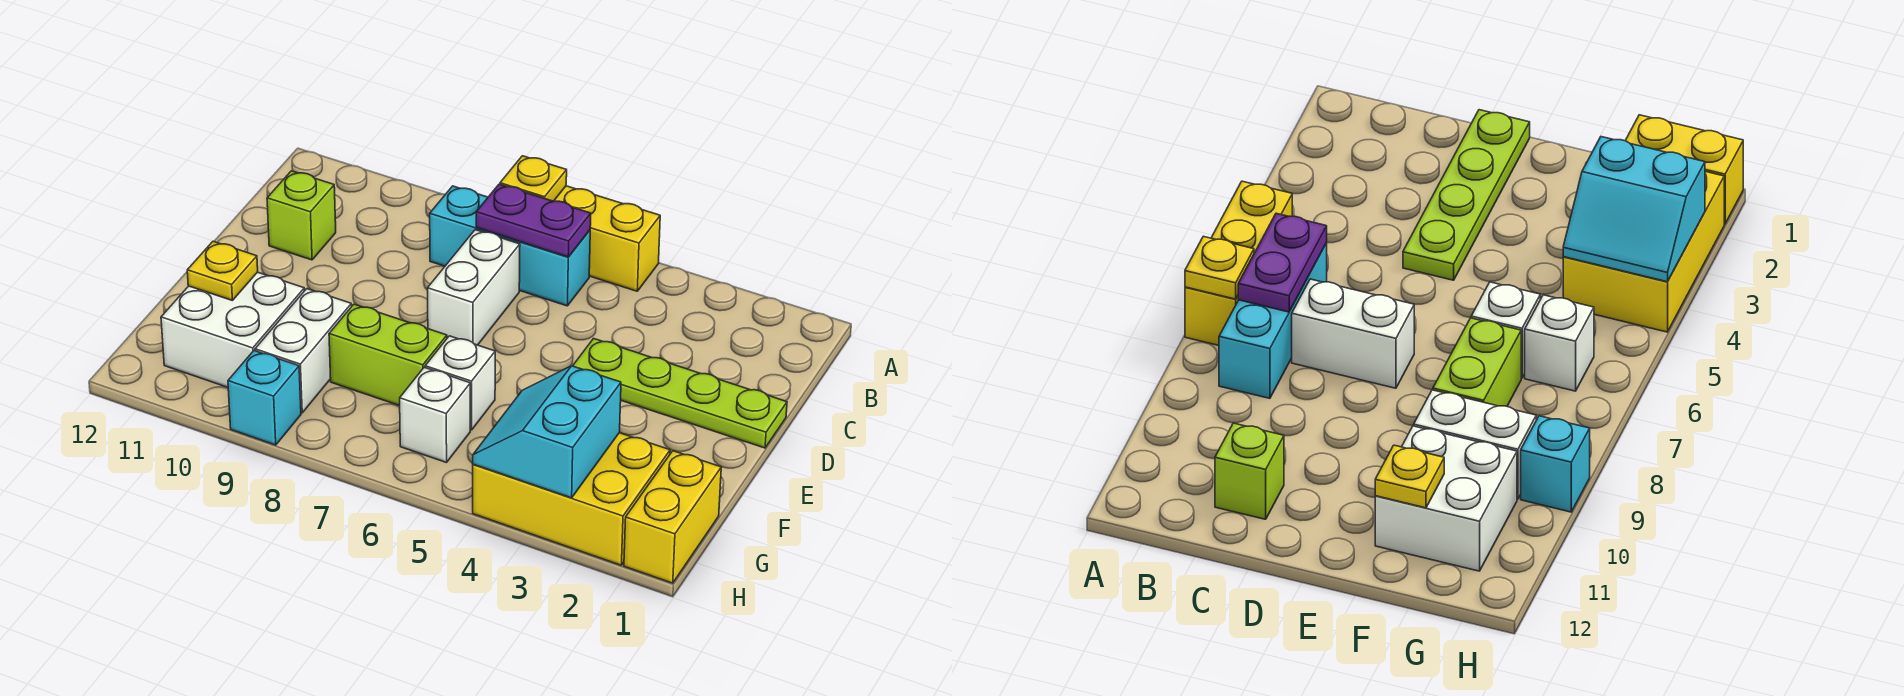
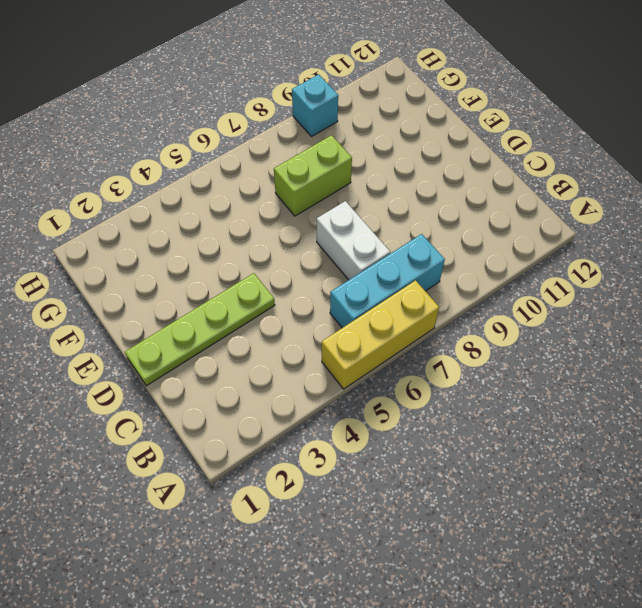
none -> lime 1x1 brick [267,171,336,260]
none -> white 1x1 brick [425,336,495,430]
none -> white 1x2 brick [255,289,352,413]

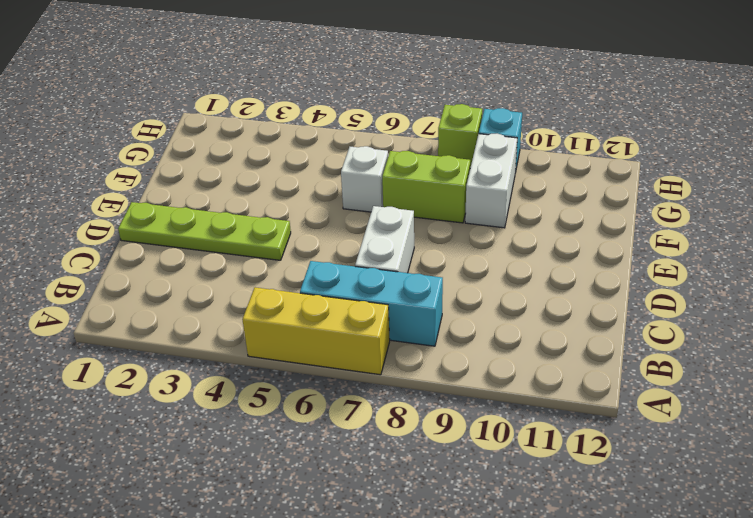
lime 1x1 brick [438,104,482,168] -> lime 1x1 brick moved to [267,171,336,260]
none -> white 2x2 brick [161,272,304,387]
none -> yellow 1x2 brick [624,451,721,583]
none -> yellow 2x3 brick [473,433,670,565]

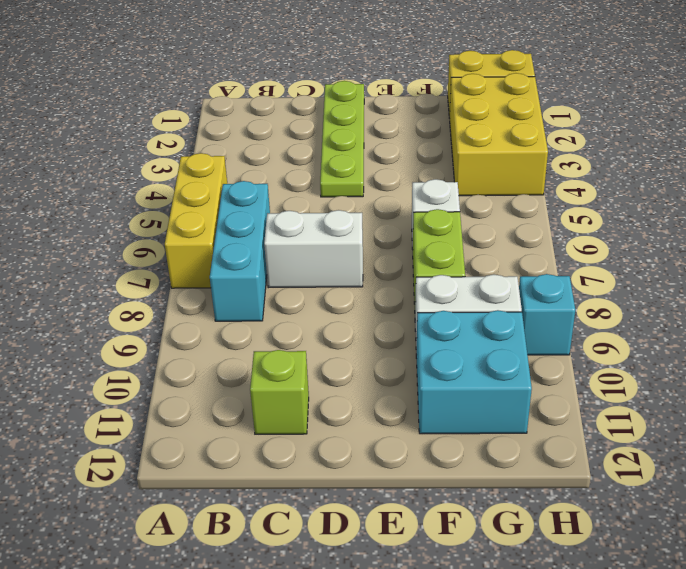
cyan 2x2 brick [416,310,532,434] -> white 2x2 brick [161,272,304,387]
none -> white 1x1 brick [400,367,470,463]
none -> yellow 1x1 plate [500,156,567,201]
none -> purple 1x2 plate [476,184,591,257]

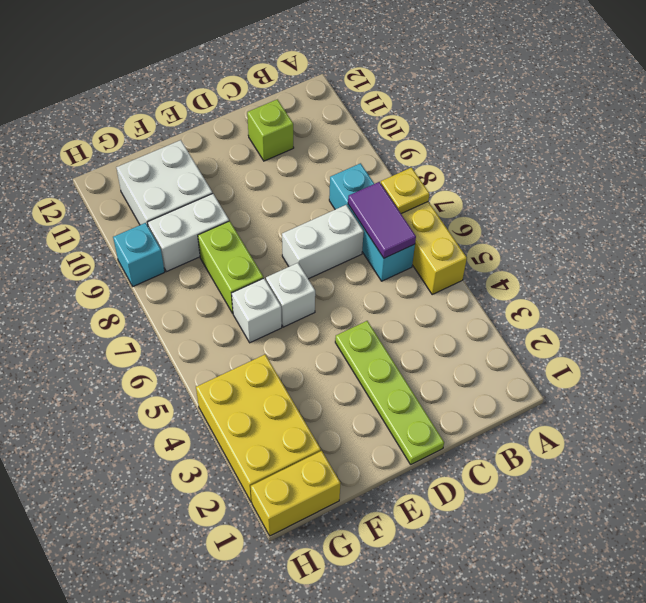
purple 1x2 tile [348,182,416,258] -> purple 1x2 plate [476,184,591,257]
white 1x1 brick [266,263,315,327] -> white 1x1 brick moved to [400,367,470,463]
none -> yellow 1x1 plate [187,241,258,300]
none -> cyan 2x2 slope [473,366,621,498]

